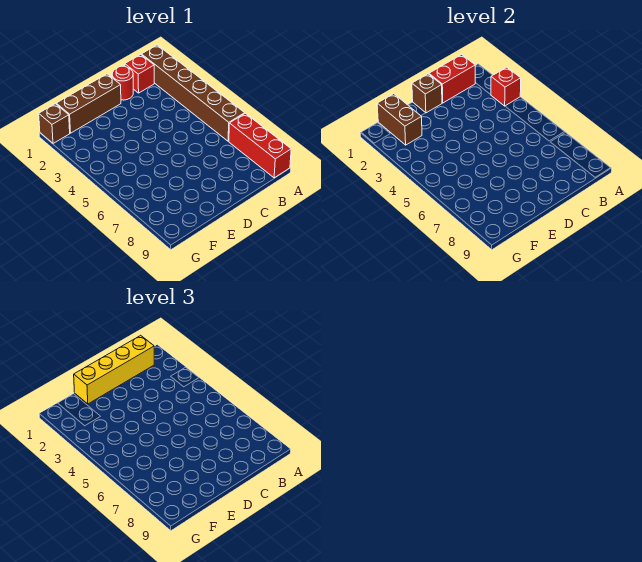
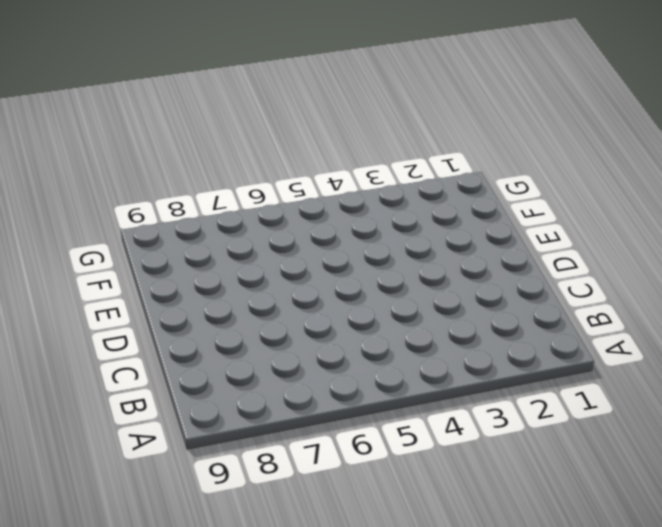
none -> brown 1x6 brick [142,45,245,141]
none -> red 1x3 brick [229,113,291,178]

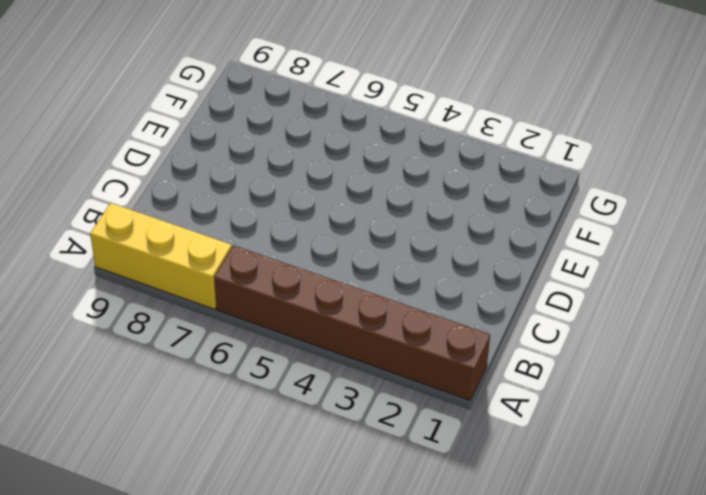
yellow 1x3 brick [90,203,232,309] -> red 1x3 brick [229,113,291,178]
none -> red 1x1 brick [125,54,154,93]
none -> red 1x1 round brick [112,66,133,100]

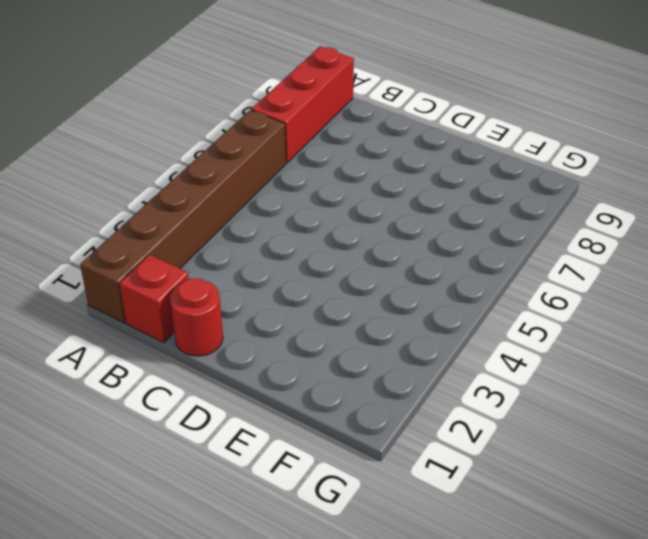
none -> brown 1x3 brick [56,74,121,133]
none -> brown 1x1 brick [39,104,70,143]

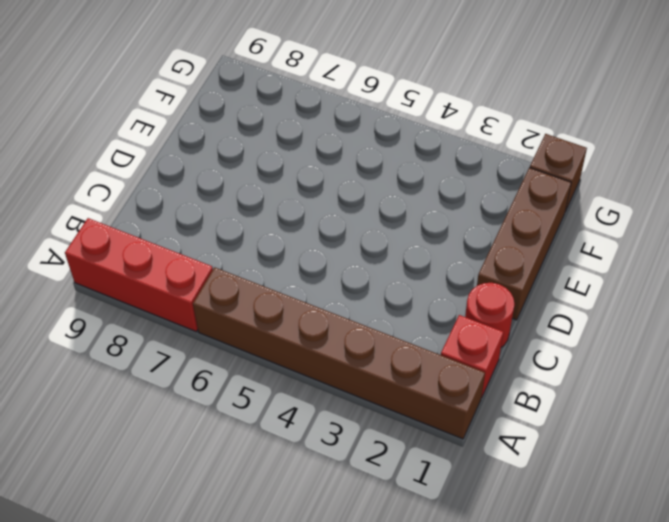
none -> red 1x1 brick [491,67,521,106]
none -> red 1x2 brick [429,54,475,103]

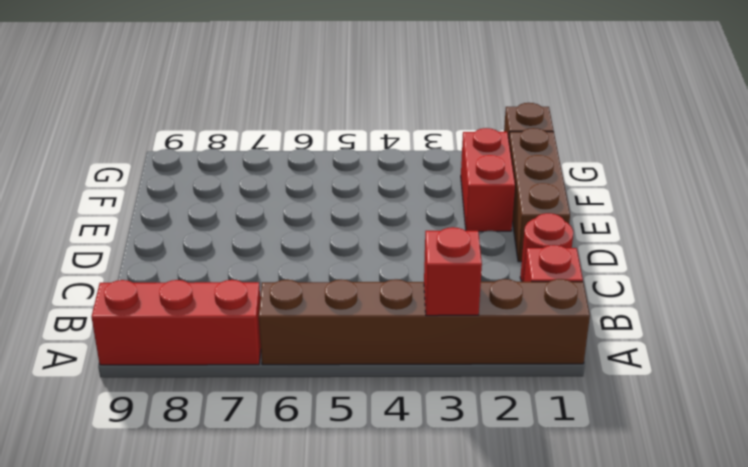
red 1x2 brick [461,128,515,232] -> red 1x2 brick moved to [429,54,475,103]
none -> brown 1x1 brick [412,74,442,113]
none -> brown 1x2 brick [377,94,422,145]

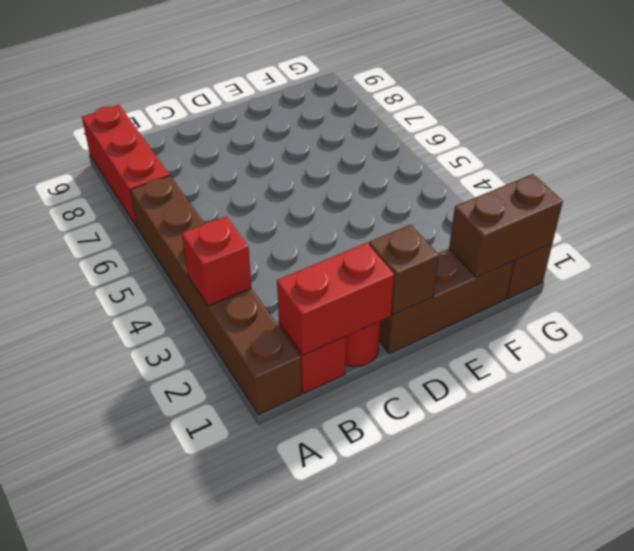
brown 1x2 brick [449,174,563,277] -> brown 1x2 brick turned to [377,94,422,145]
none -> yellow 1x4 brick [74,335,154,404]

